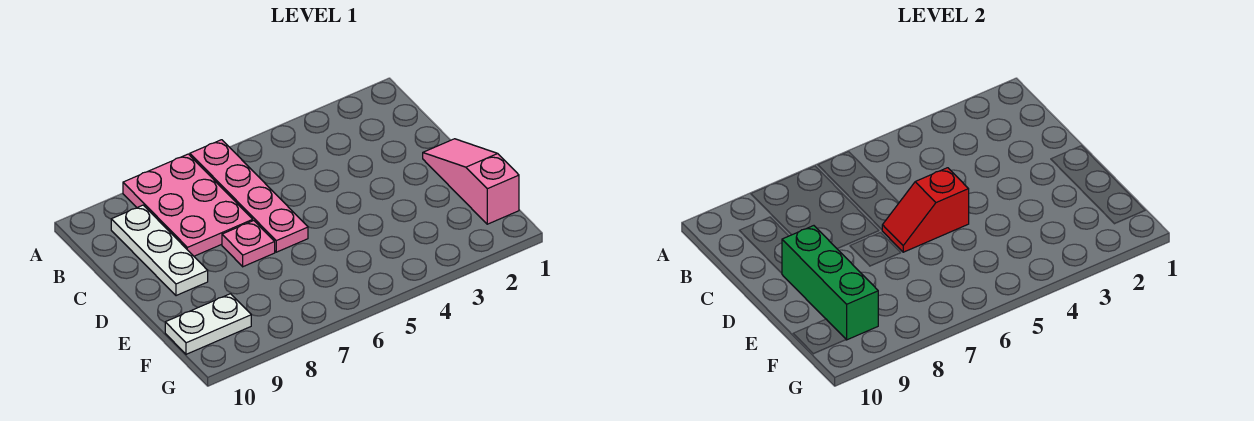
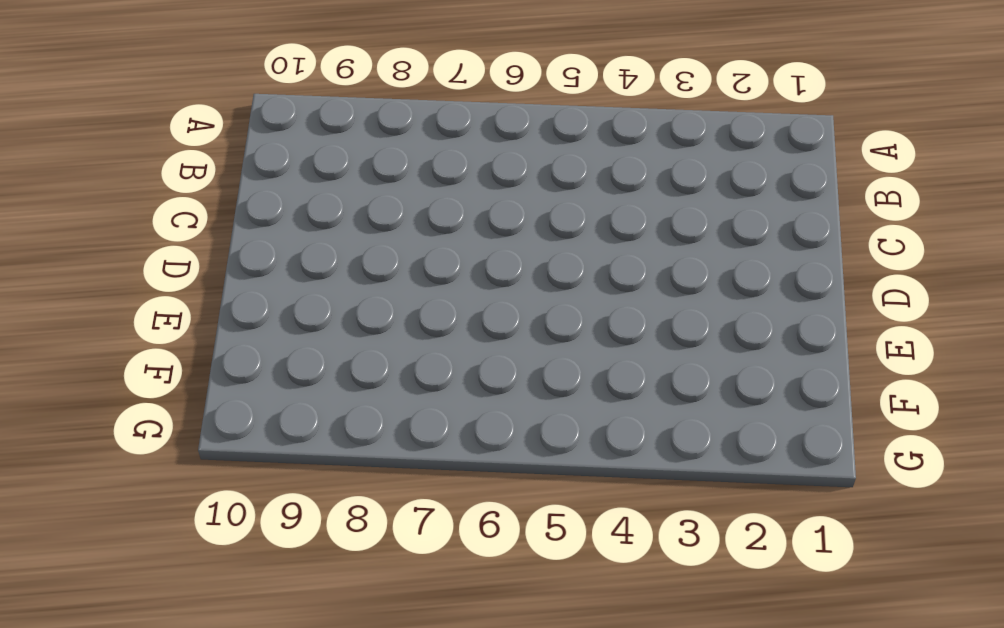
none -> pink 1x4 plate [190,140,308,252]
none -> pink 2x3 plate [123,154,253,256]

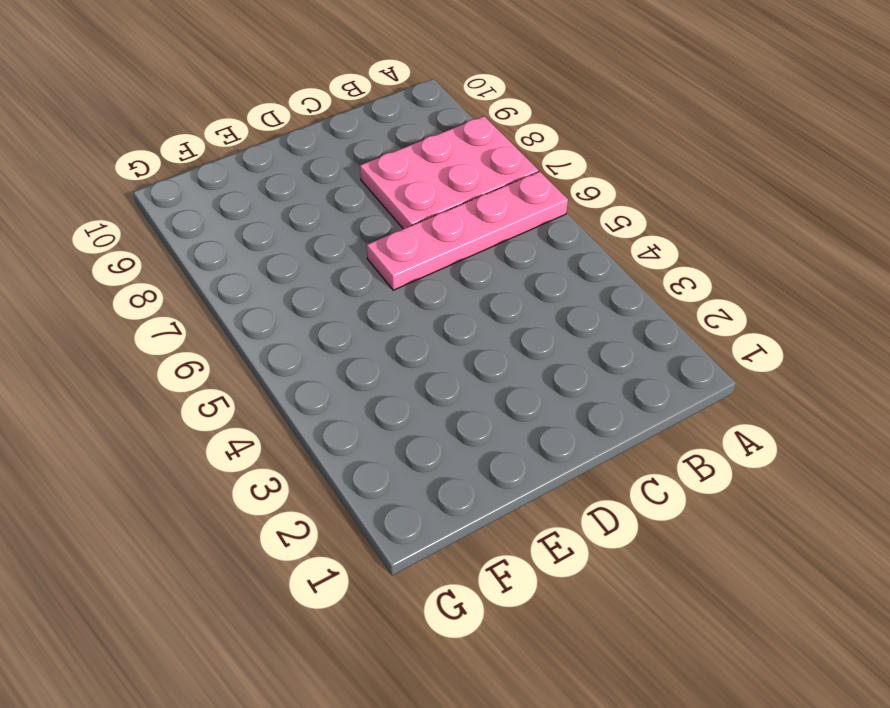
none -> white 1x3 plate [111,205,208,296]
none -> pink 1x3 slope [423,139,519,224]

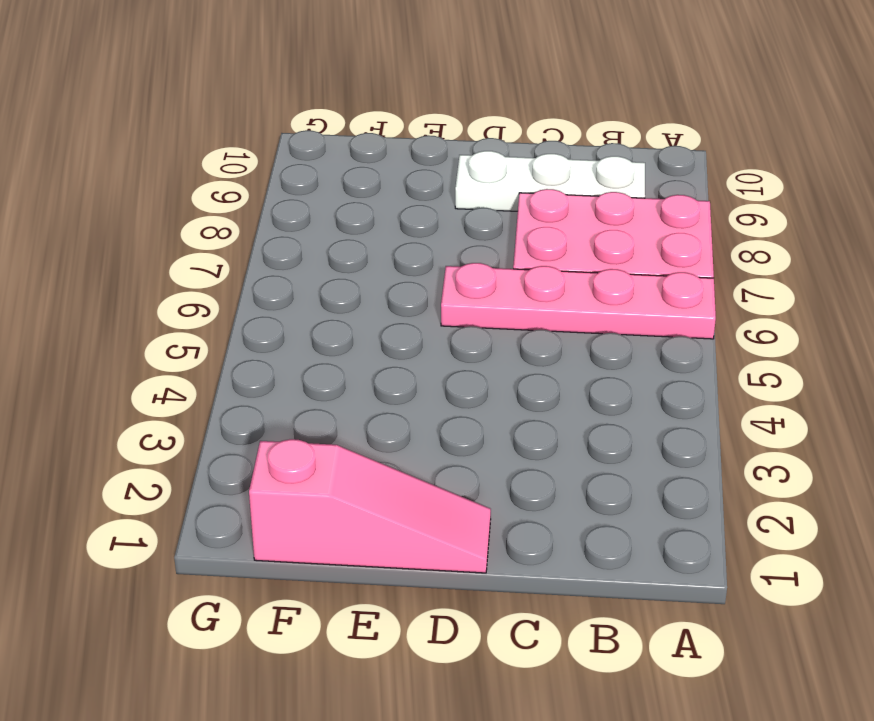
none -> pink 1x1 plate [222,221,275,267]
none -> white 1x2 plate [165,294,251,354]

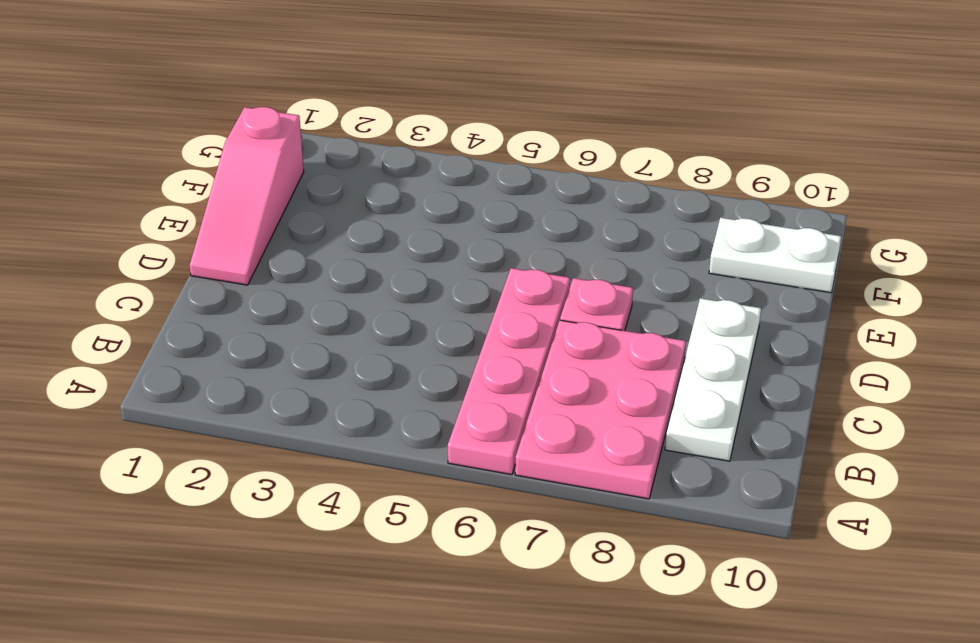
none -> red 1x2 slope [882,168,969,252]
none -> green 1x3 brick [782,226,878,340]

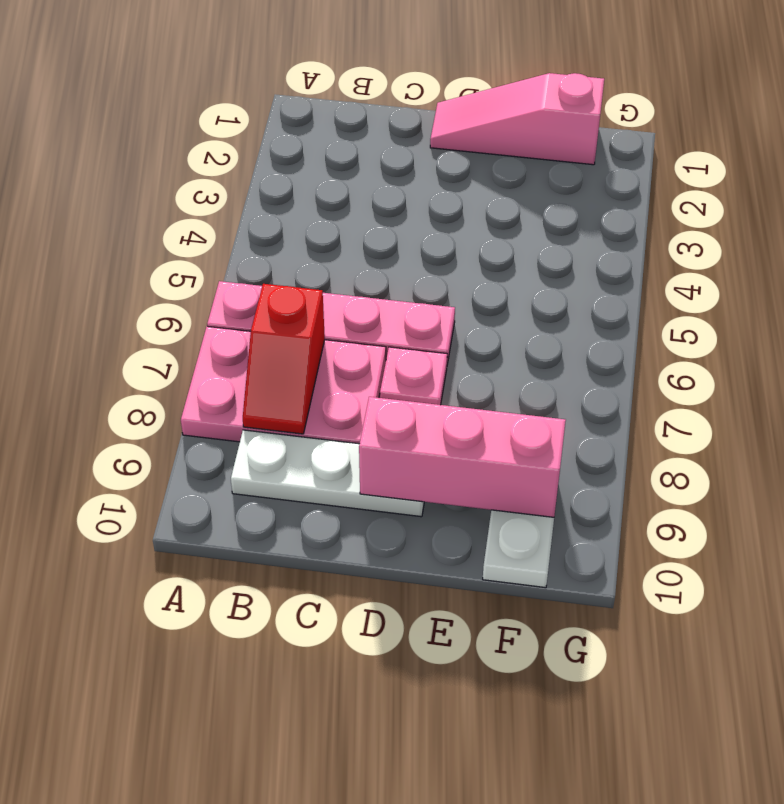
red 1x2 slope [243,284,325,434] -> red 1x2 slope moved to [882,168,969,252]
pink 1x3 brick [359,397,566,517] -> green 1x3 brick [782,226,878,340]

